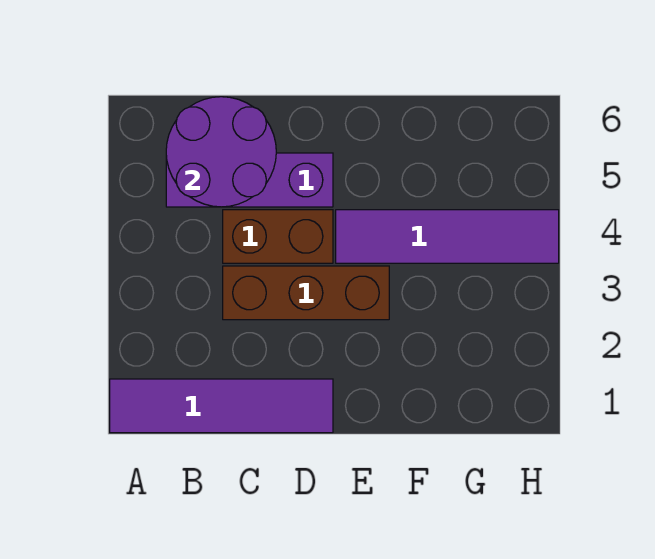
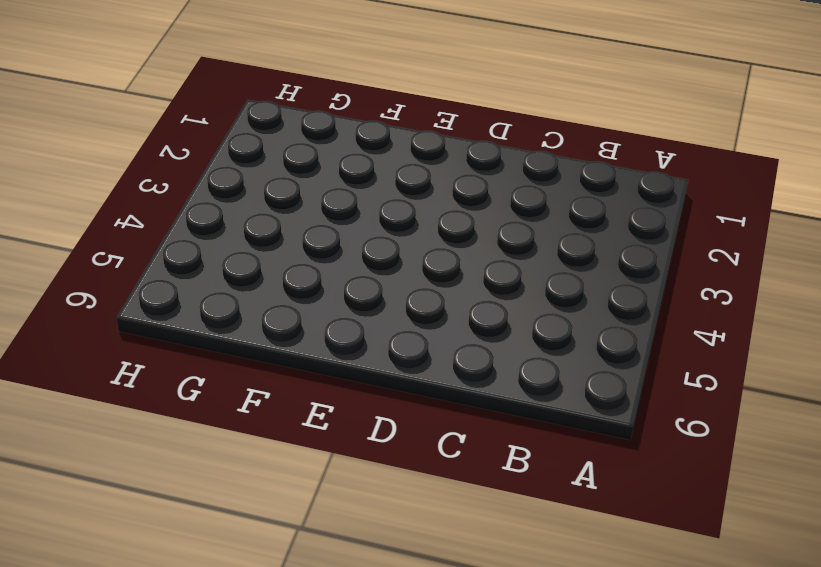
none -> purple 1x4 tile [110,379,333,433]
none -> purple 1x3 brick [166,153,333,207]

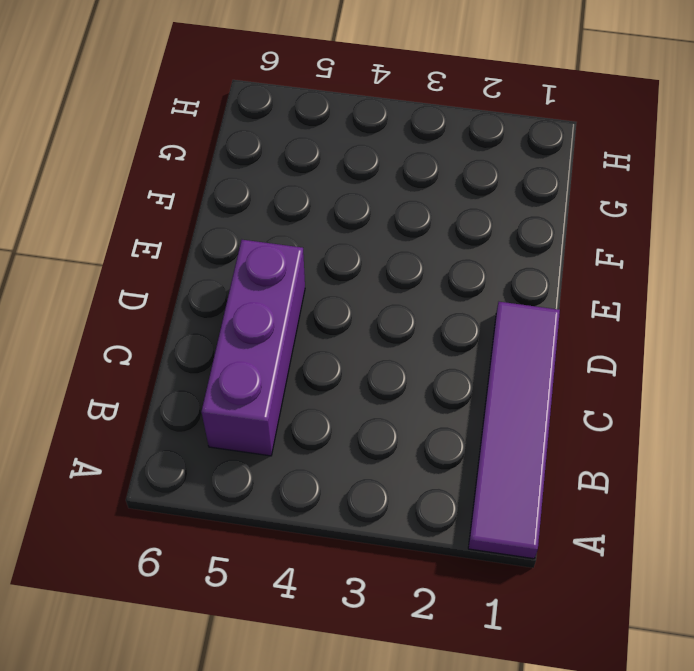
none -> brown 1x3 brick [223,266,389,320]
none -> brown 1x2 brick [223,210,333,263]

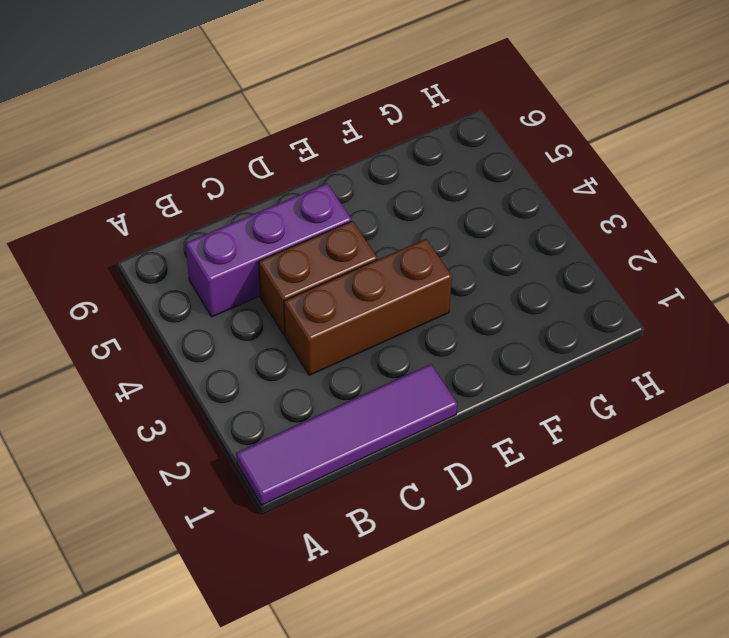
none -> purple 1x4 tile [336,210,559,263]
none -> purple 2x2 round brick [166,97,276,207]

